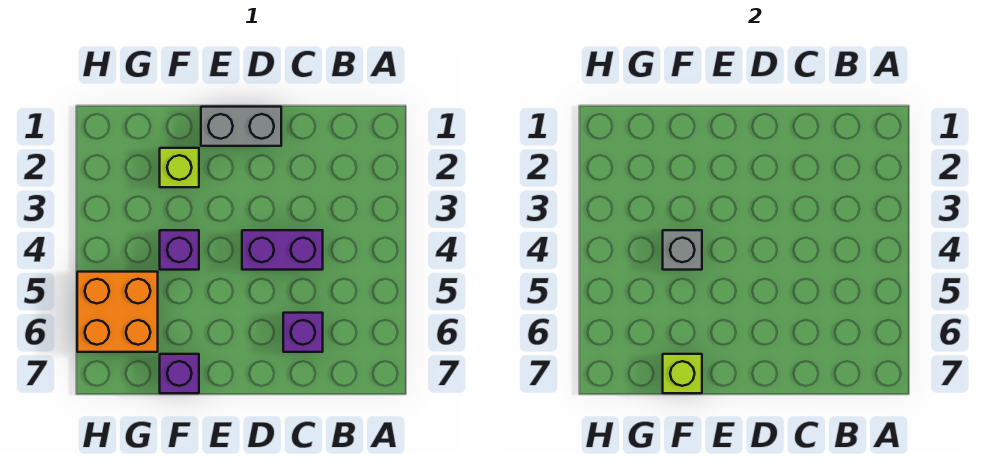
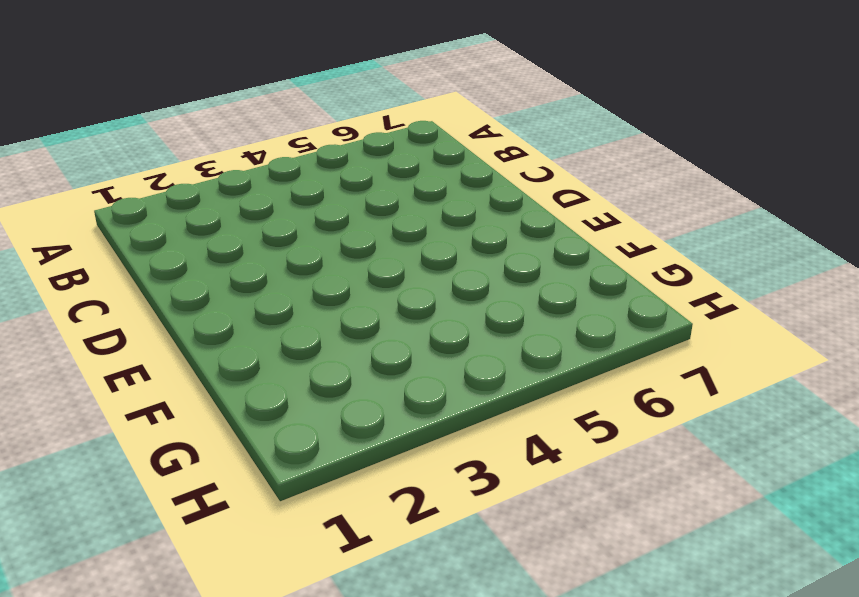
none -> purple 1x2 brick [242,230,323,270]
none -> purple 1x1 brick [283,313,323,352]

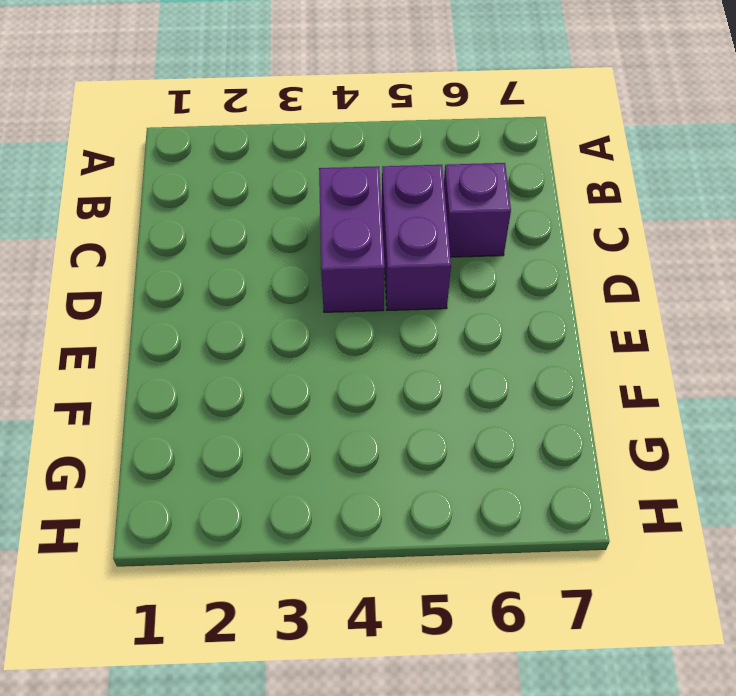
purple 1x2 brick [382,165,451,310] -> none
none -> grey 1x2 brick [201,107,281,146]
none -> lime 1x1 brick [160,148,199,187]

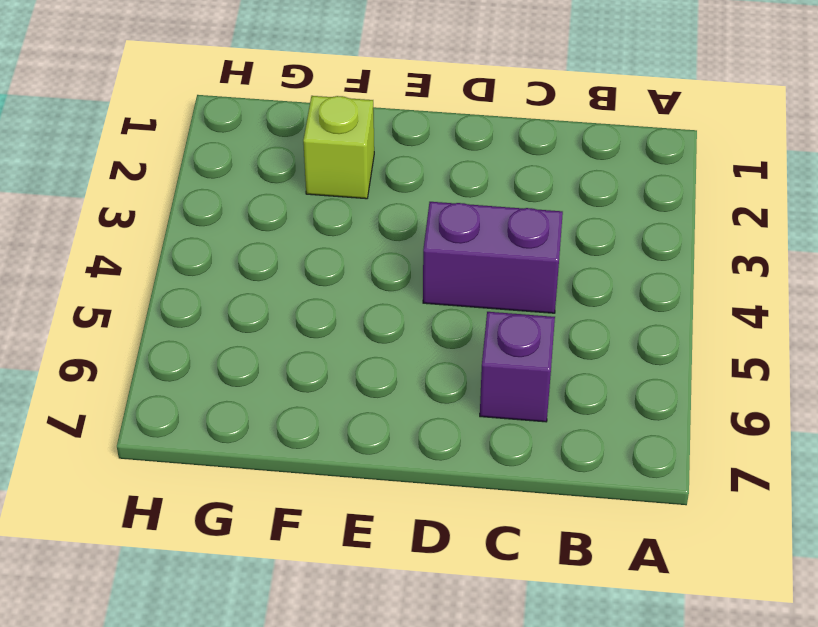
none -> grey 1x2 brick [201,107,281,146]
none -> purple 1x1 brick [160,230,199,270]

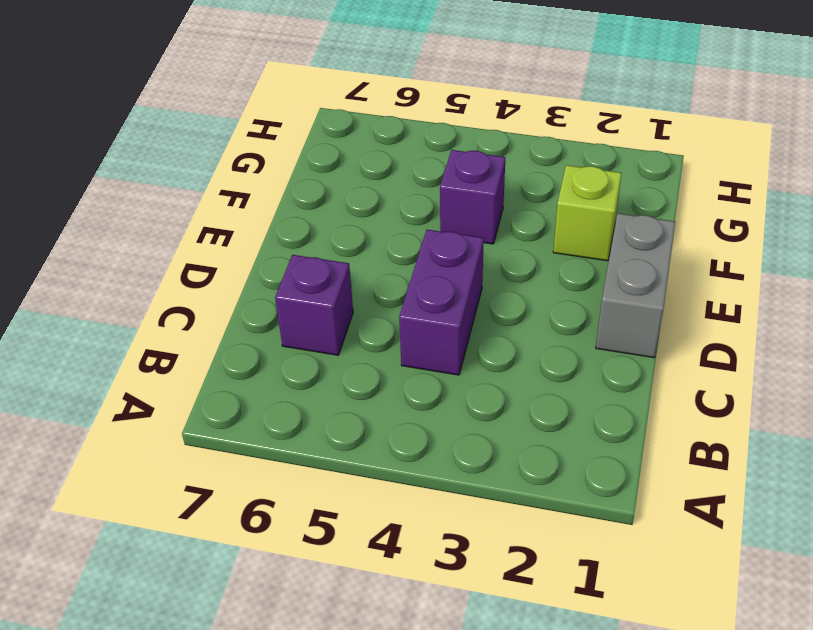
none -> purple 1x1 brick [160,354,199,393]
none -> orange 2x2 brick [77,272,158,352]

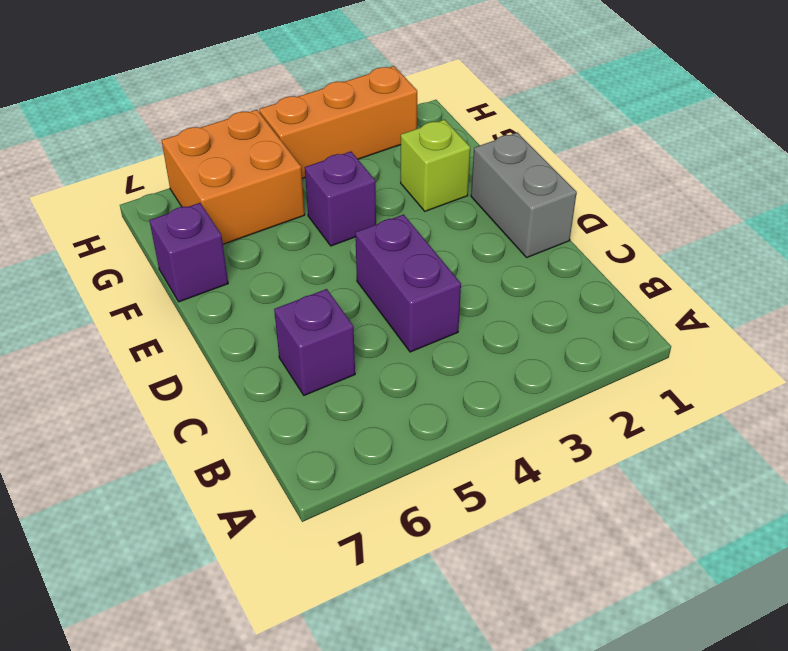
orange 1x3 brick [259,66,417,178] -> none
none -> grey 1x1 brick [663,230,702,270]
none -> lime 1x1 brick [663,354,702,393]

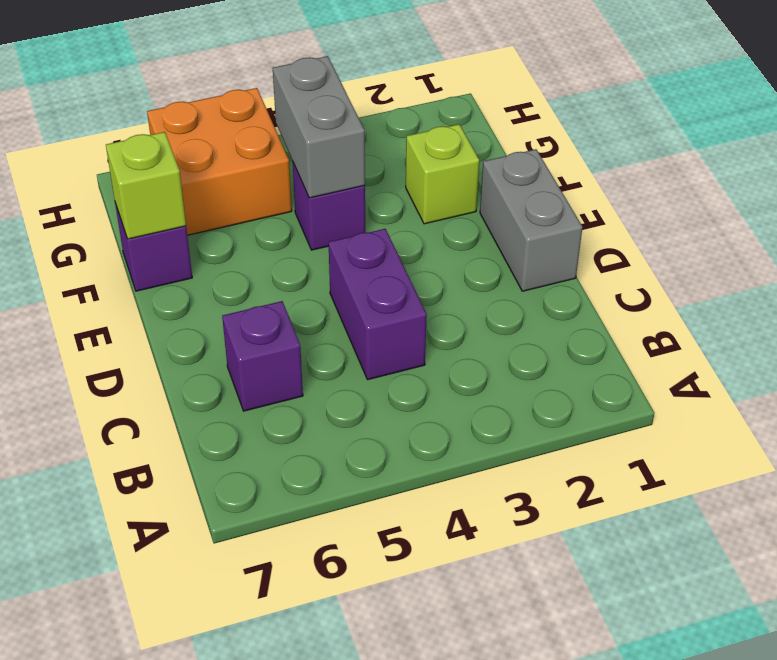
grey 1x2 brick [273,56,365,198] -> grey 1x1 brick [663,230,702,270]

